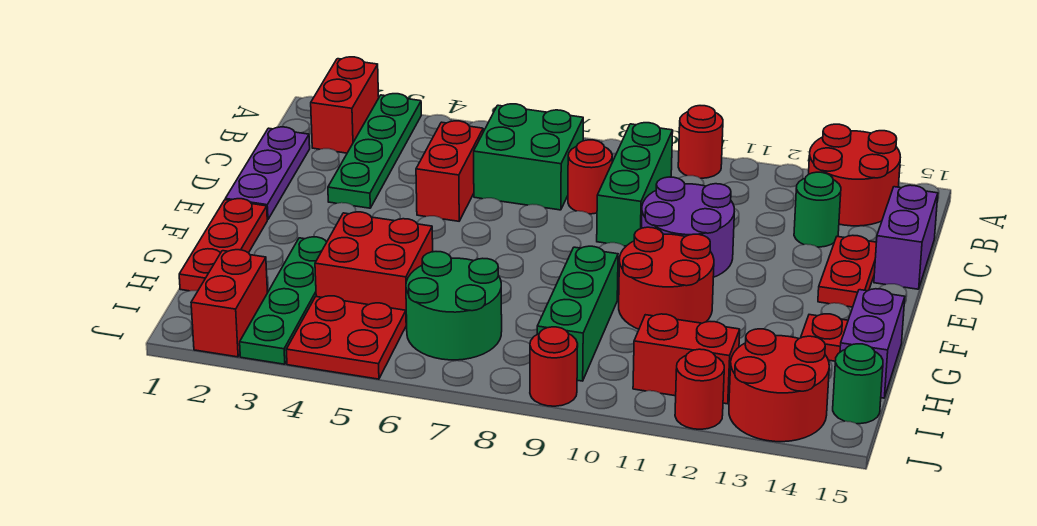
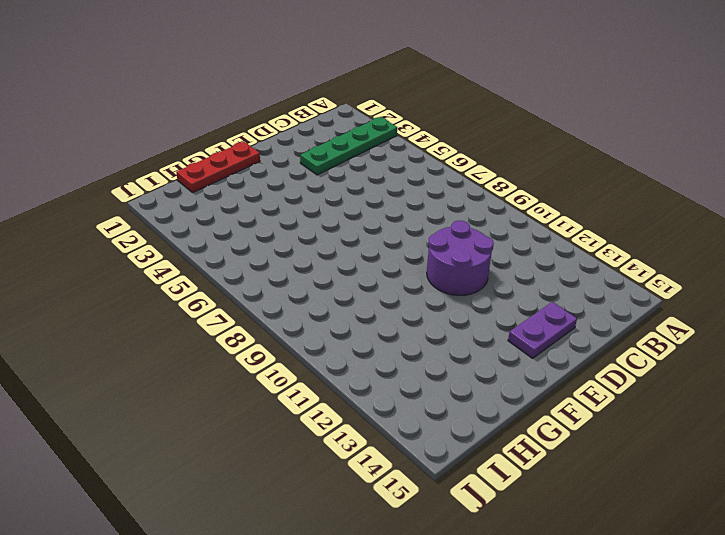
purple 1x2 plate [508,302,577,358] -> red 1x2 plate [818,235,876,307]
none -> red 1x2 brick [311,57,379,153]
none -> red 1x1 round brick [678,106,723,178]
none -> red 2x2 round brick [809,124,900,226]

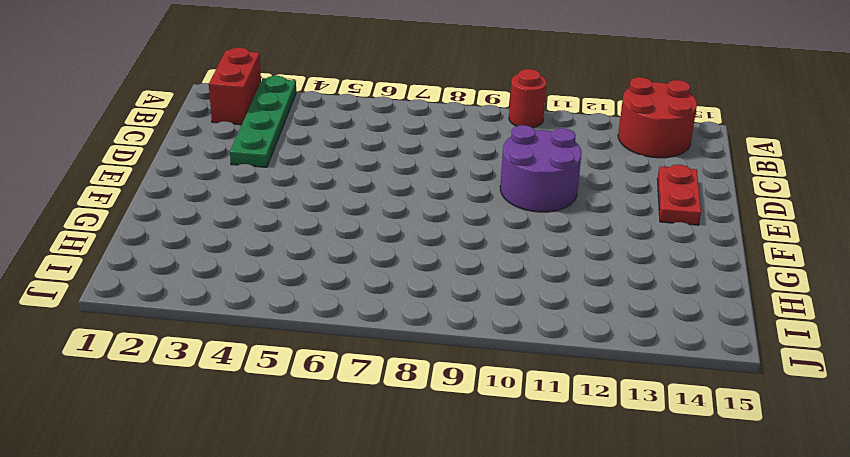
none -> green 2x2 brick [474,104,583,210]
none -> green 1x3 brick [597,123,673,246]
none -> purple 1x3 plate [225,127,310,220]

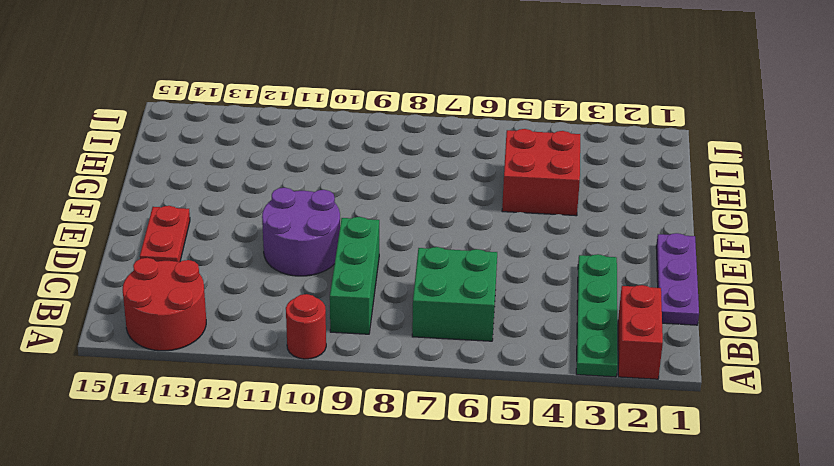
none -> red 1x2 brick [416,121,483,221]
none -> red 1x1 round brick [568,140,612,214]
none -> green 1x1 round brick [794,172,841,247]

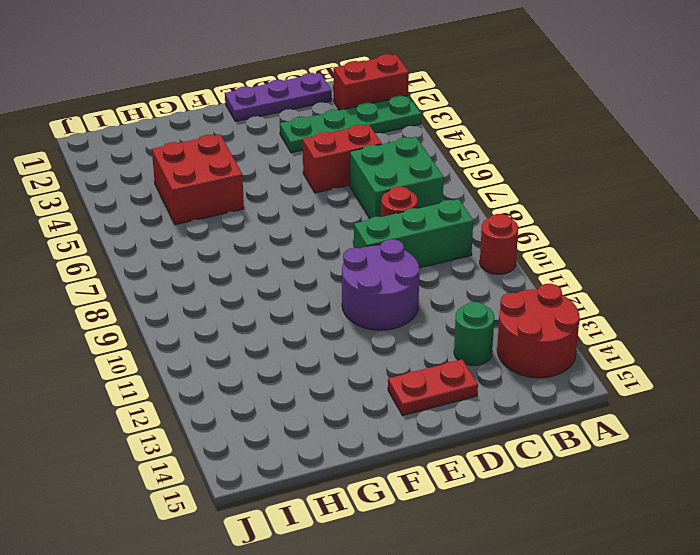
none -> purple 1x2 brick [874,185,938,289]
none -> red 1x3 plate [179,199,267,291]
none -> red 2x2 round brick [619,227,714,329]

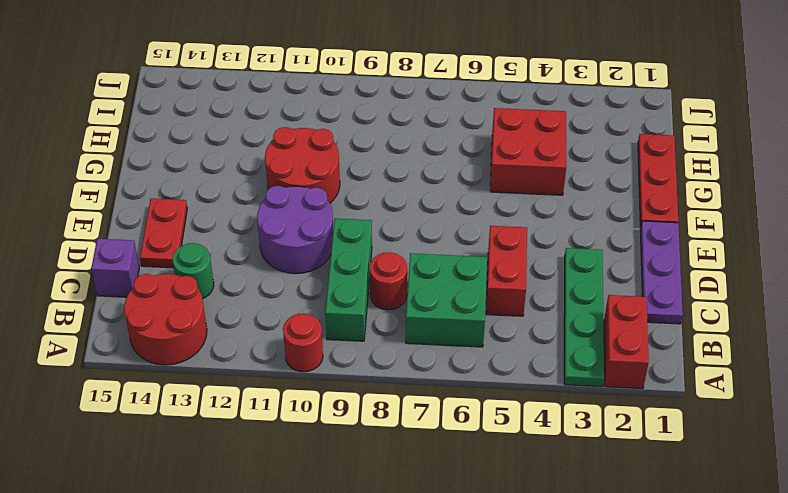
purple 1x1 brick [91,239,139,297] -> purple 1x2 brick [874,185,938,289]
none -> green 1x4 plate [240,237,327,364]
none -> green 1x3 brick [537,246,618,381]
none -> red 1x1 plate [801,314,848,361]

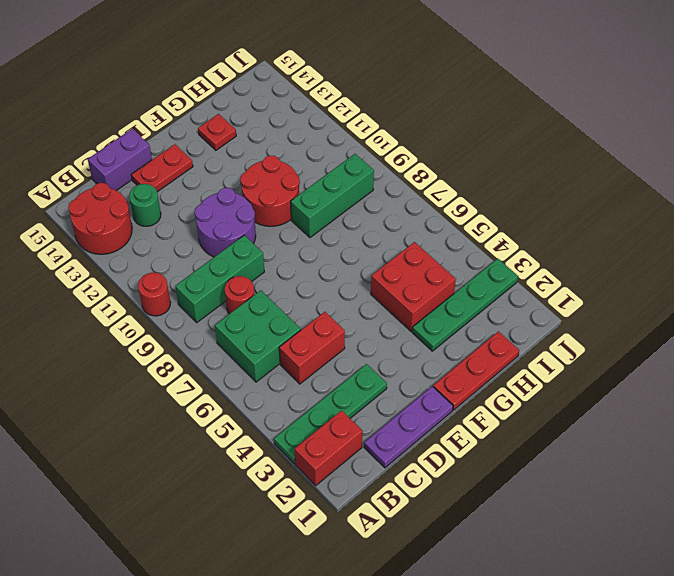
none -> purple 1x2 brick [840,289,905,398]
none -> green 2x2 round brick [406,252,502,360]
none -> red 1x2 brick [191,250,268,357]

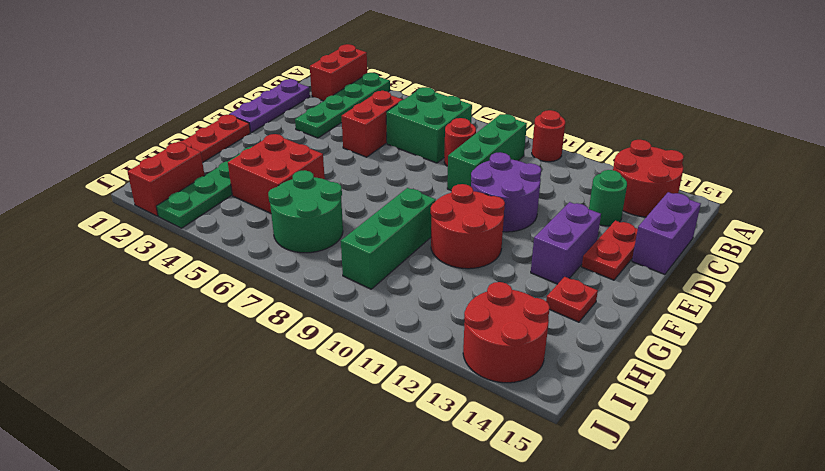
purple 1x2 brick [531,202,601,284] -> purple 1x2 brick moved to [840,289,905,398]
none -> red 2x2 plate [286,296,406,379]
none -> red 1x2 brick [633,314,740,404]
none -> green 1x1 round brick [833,344,883,424]

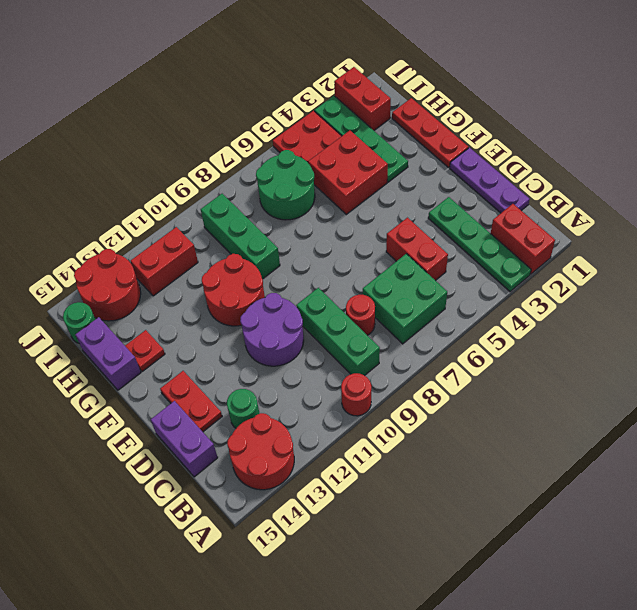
none -> red 1x1 round brick [530,327,578,406]
none -> red 1x1 round brick [675,349,724,429]

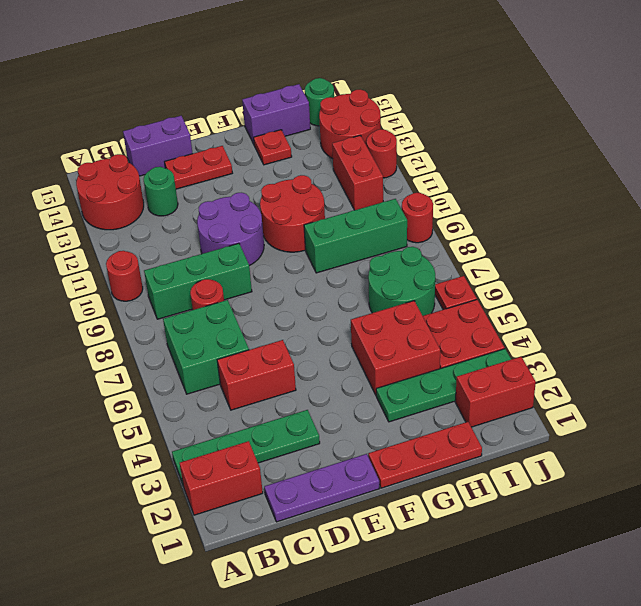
red 1x1 plate [435,276,477,310] -> none

